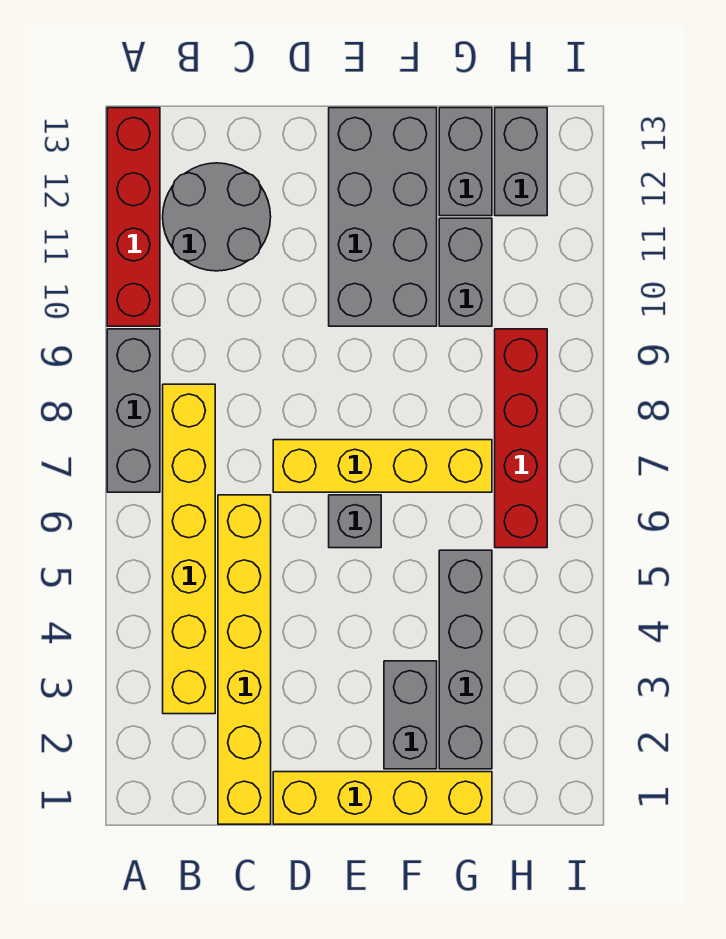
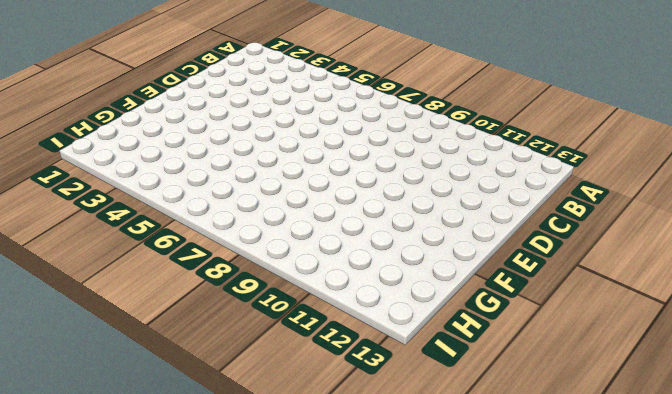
none -> grey 1x3 brick [107,329,160,492]
none -> red 1x4 brick [107,108,160,326]
none -> yellow 1x6 brick [163,384,215,714]

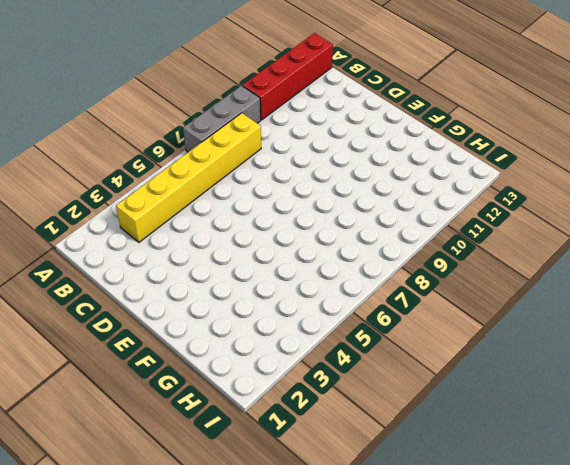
none -> grey 2x2 round brick [163,163,271,271]
none -> yellow 1x6 brick [218,495,271,824]
none -> yellow 1x4 brick [273,772,492,824]

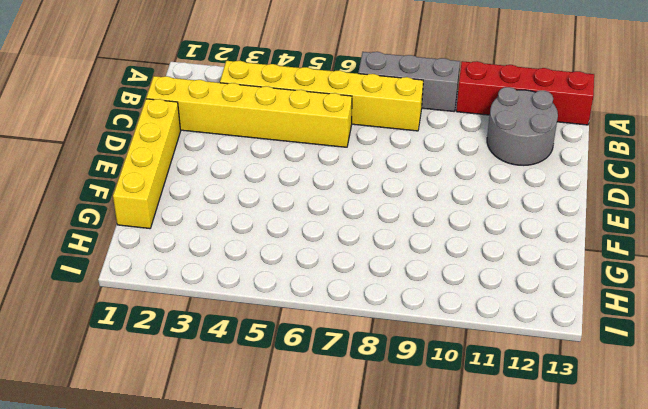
none -> yellow 1x4 brick [273,440,492,492]
none -> grey 1x1 brick [329,495,381,548]
none -> grey 2x4 brick [329,108,437,326]

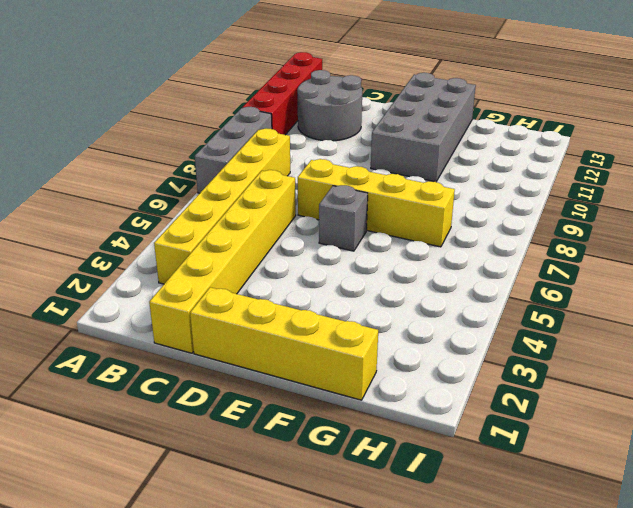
none -> grey 1x2 brick [384,661,437,769]
none -> grey 1x4 brick [439,550,492,769]
none -> grey 1x2 brick [439,218,492,326]

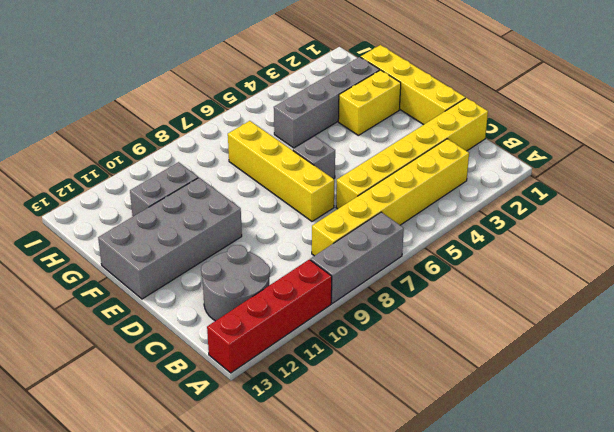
yellow 1x2 brick [338,70,401,135] -> grey 1x2 brick [384,661,437,769]
none -> grey 1x2 brick [439,108,492,216]
none -> red 1x4 brick [495,329,547,548]
none -> grey 1x2 brick [495,108,547,216]

